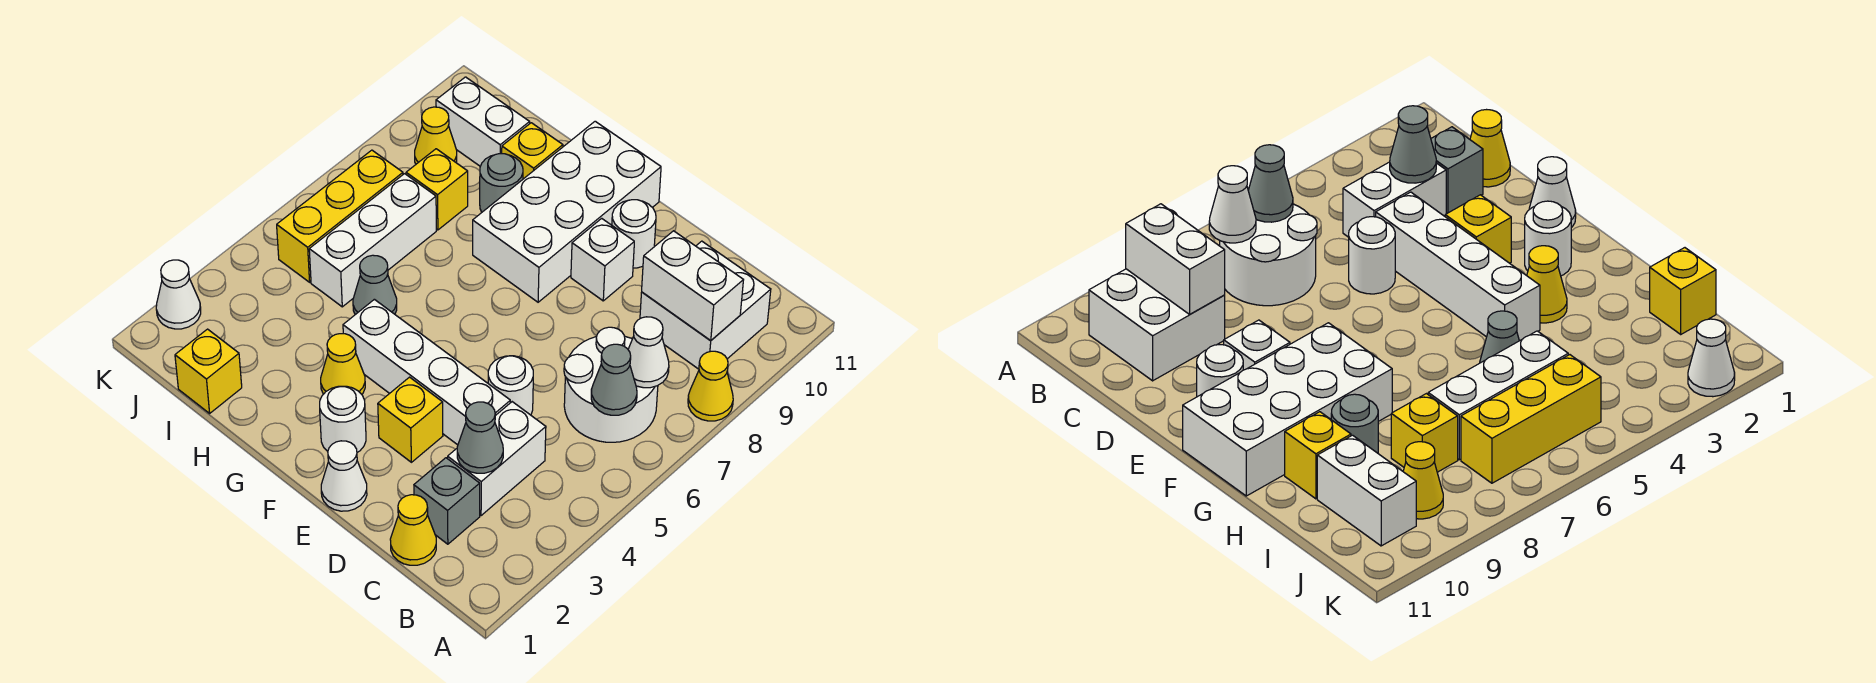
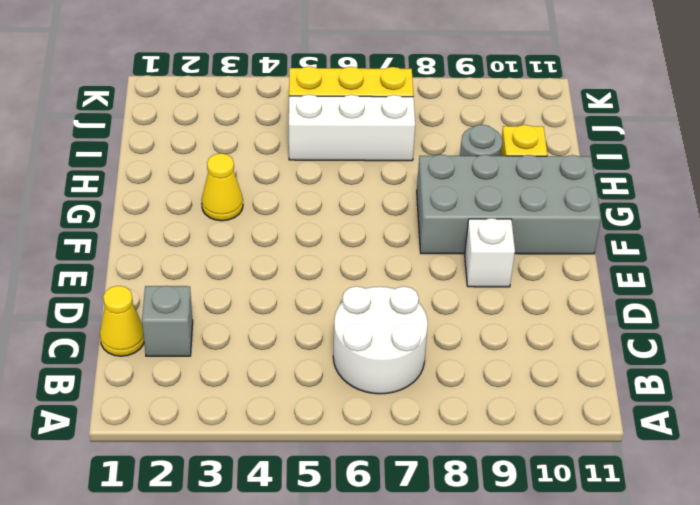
grey 2x4 brick [417,155,601,254] -> white 2x4 brick [473,121,661,302]
none -> yellow 1x1 cone [688,351,733,421]
none -> white 2x2 brick [640,241,771,369]
none -> white 1x2 brick [448,402,546,516]

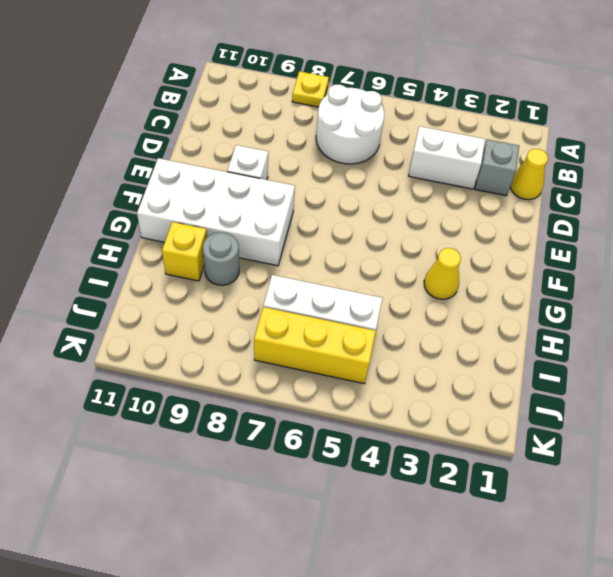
yellow 1x1 plate [292,71,329,107] -> yellow 1x1 cone [688,351,733,421]
none -> white 2x2 brick [640,241,771,369]
none -> white 1x4 brick [343,299,510,445]
none -> white 1x1 round brick [488,356,533,415]

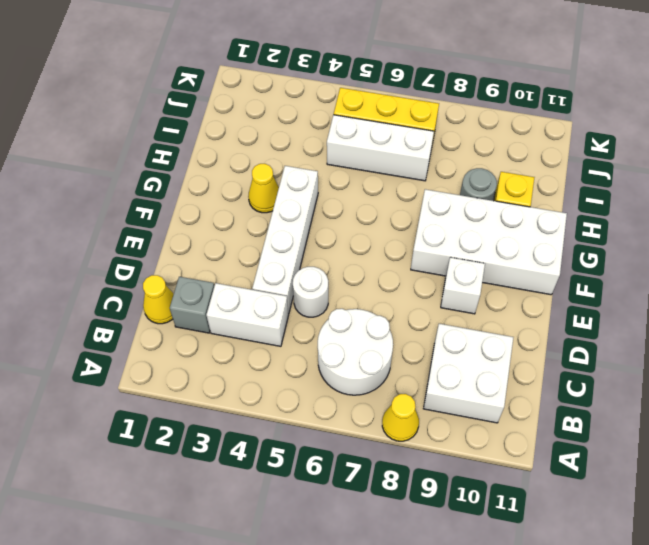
none -> white 1x1 cone [321,441,367,511]
none -> yellow 1x1 brick [378,377,443,462]
none -> white 1x1 round brick [612,200,656,268]

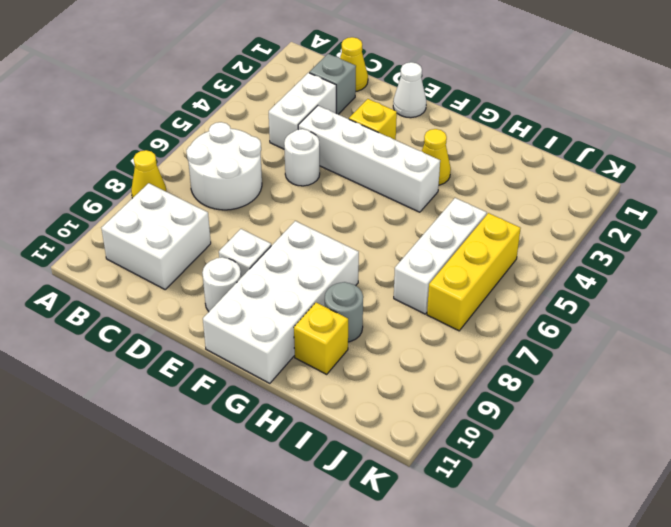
none -> white 1x1 round brick [320,386,366,452]
none -> grey 1x1 cone [353,255,397,315]
none -> yellow 1x1 brick [175,329,242,413]

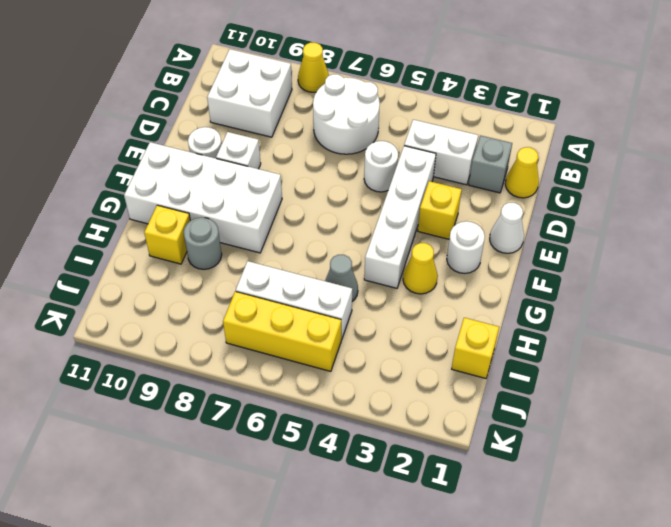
none -> yellow 1x1 brick [406,149,468,230]
none -> white 1x2 brick [436,77,530,166]
none -> yellow 1x1 cone [415,107,457,164]

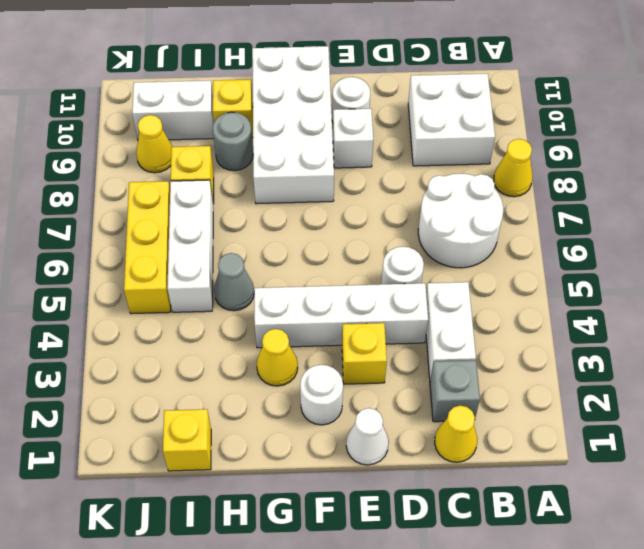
none -> white 1x1 cone [156,260,201,329]
none -> grey 1x1 cone [591,344,637,415]
none -> white 1x1 cone [628,317,669,388]

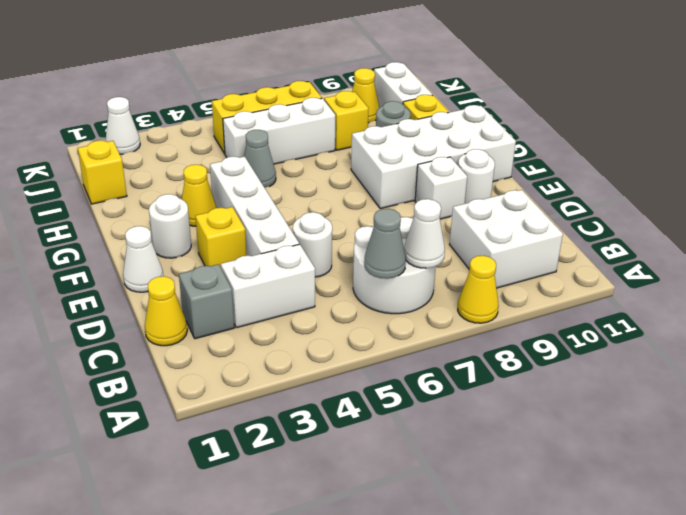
none -> white 1x2 brick [642,231,743,341]
none -> grey 1x1 cone [457,402,503,473]

